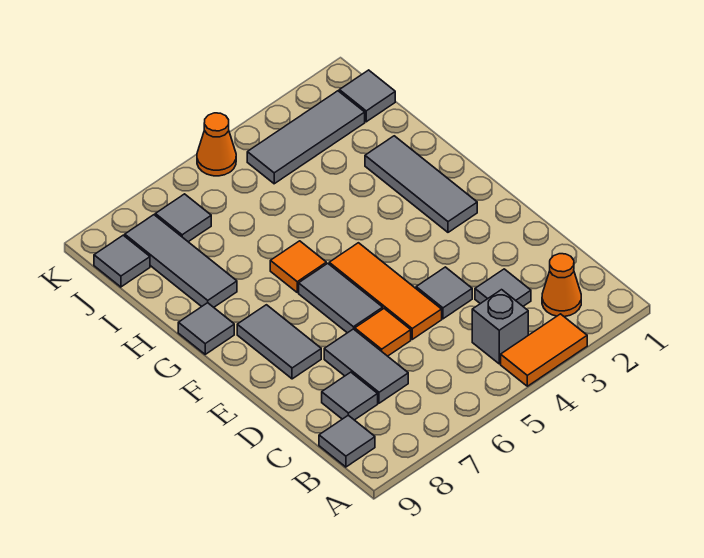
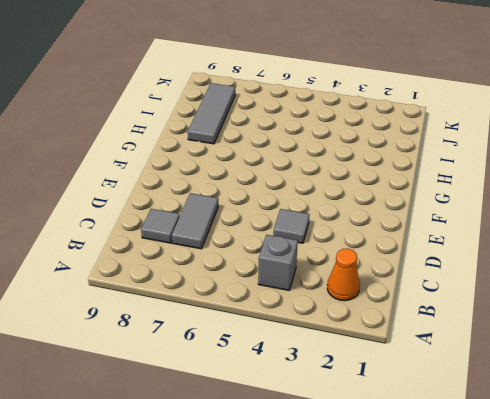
none -> orange 1x2 tile [501,314,587,386]
none -> grey 1x1 tile [319,415,375,467]
none -> grey 1x1 tile [475,269,531,306]

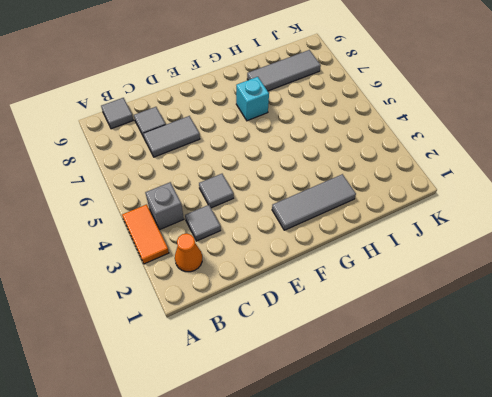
cyan 1x1 brick [236,77,269,121] -> none
none -> orange 1x3 tile [329,243,442,339]
none -> orange 1x1 tile [355,309,411,356]
none -> grey 1x2 tile [299,263,383,333]

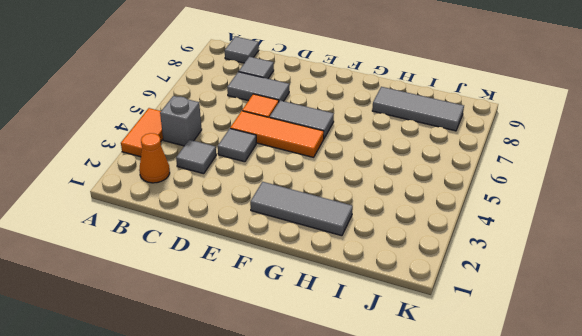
none -> grey 1x2 tile [237,305,321,379]
none -> orange 1x1 tile [270,241,326,292]
none -> grey 1x1 tile [178,303,234,354]

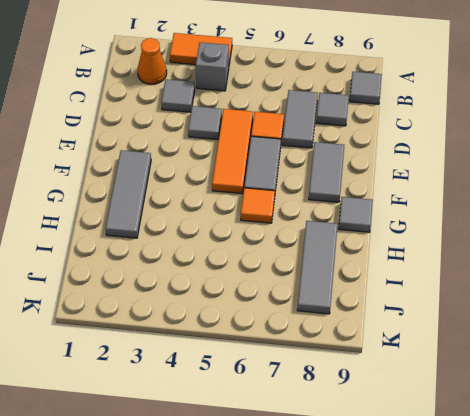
none -> grey 1x1 tile [339,70,395,122]
none -> grey 1x3 tile [247,91,365,184]
none -> grey 1x1 tile [155,194,211,242]

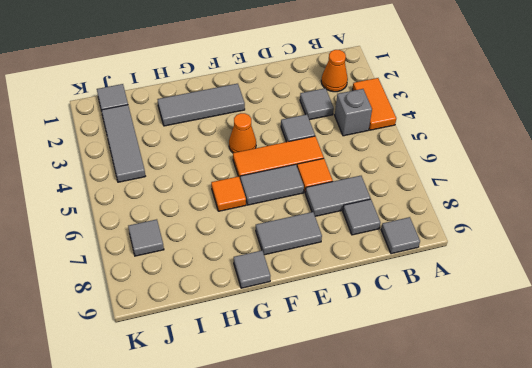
orange 1x1 cone [229,113,256,153] -> orange 1x1 cone moved to [197,113,236,176]
none -> grey 1x3 tile [125,215,237,307]
none -> grey 1x1 tile [94,235,150,287]

